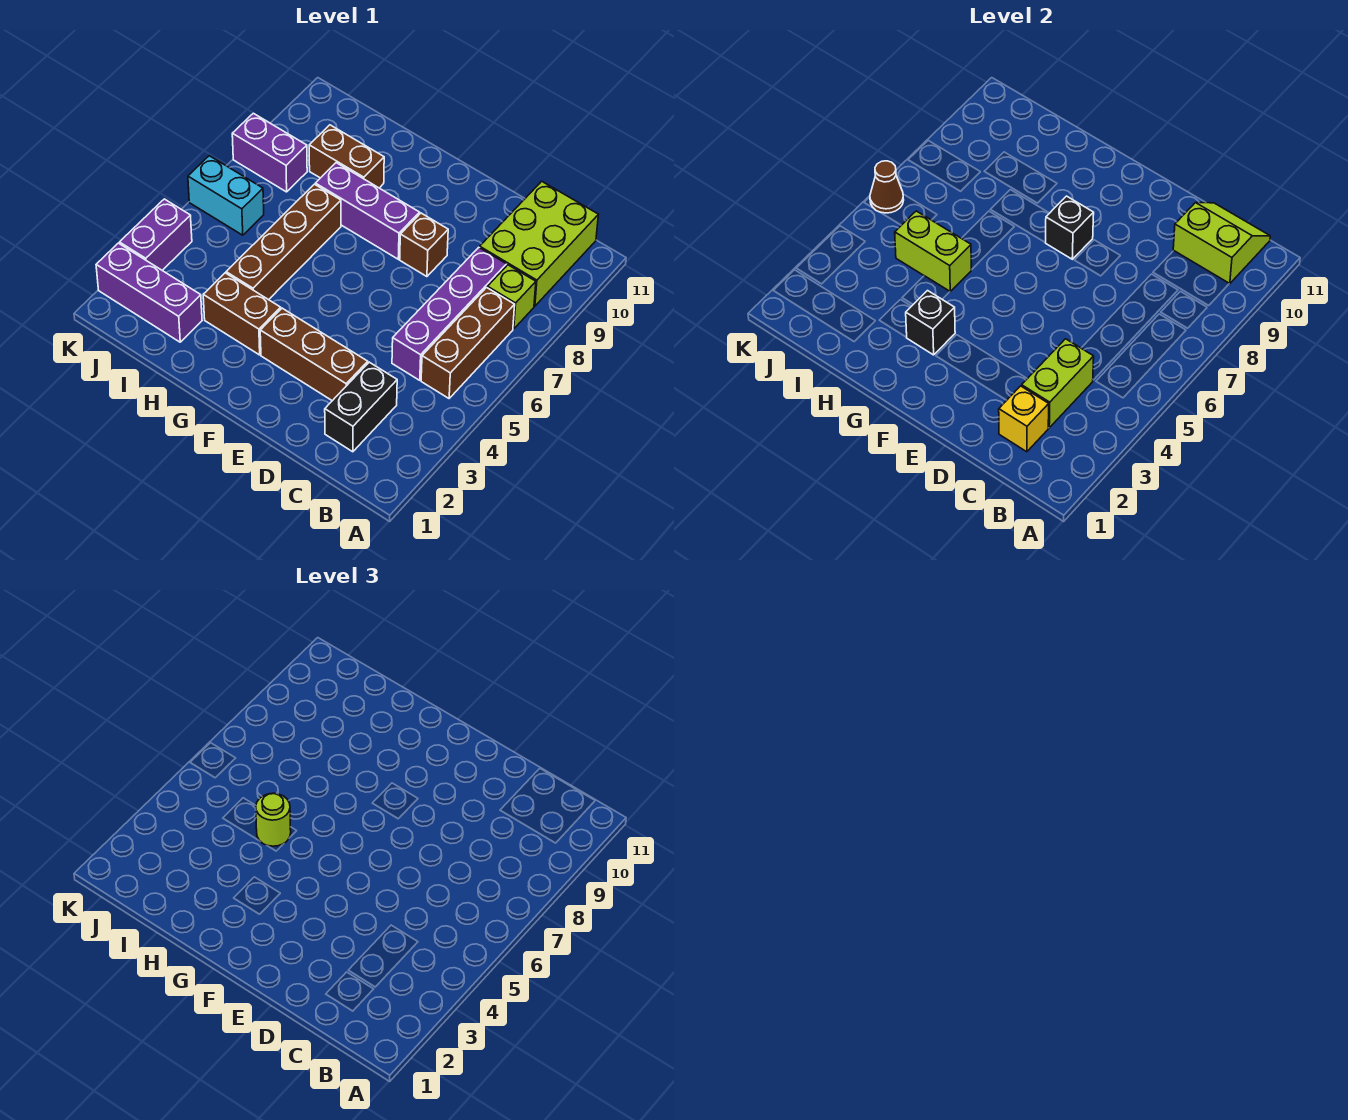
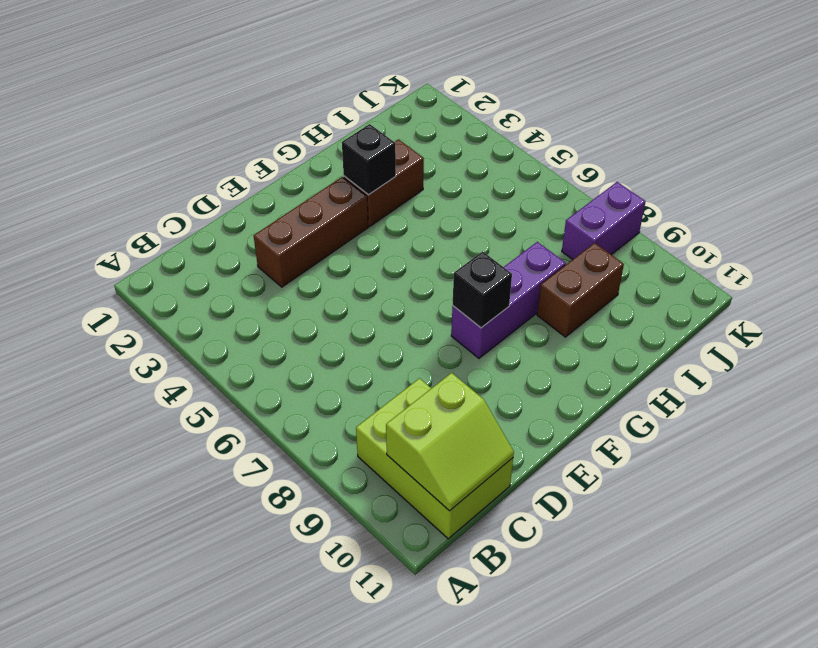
none -> brown 1x3 brick [421,288,515,398]
none -> lime 1x1 brick [487,265,536,329]
none -> black 1x2 brick [325,362,397,452]

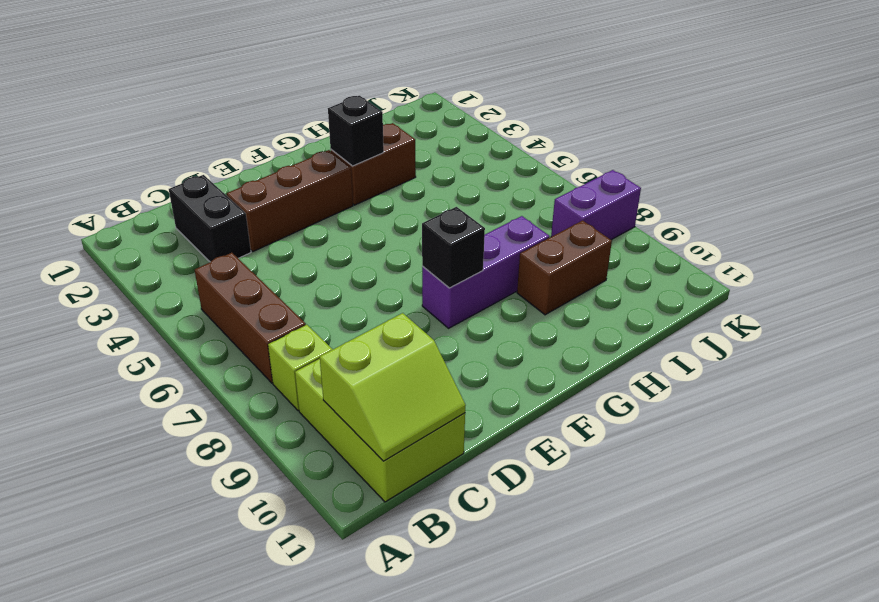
none -> purple 1x4 brick [392,248,506,380]
none -> brown 1x1 brick [400,213,448,277]
none -> brown 1x4 brick [226,184,341,300]

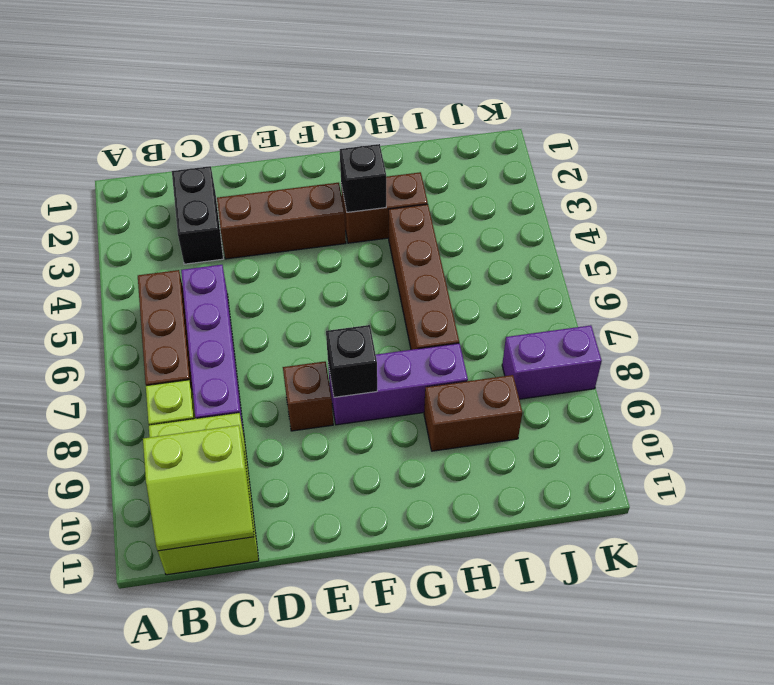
none -> purple 1x3 brick [96,243,202,342]
none -> cyan 1x2 brick [188,156,264,235]
none -> purple 1x2 brick [119,199,192,270]

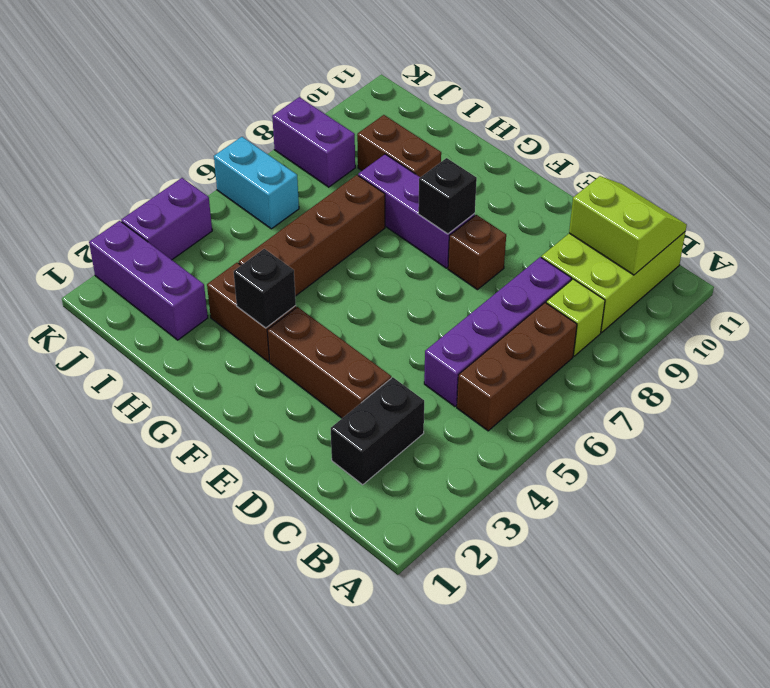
none -> yellow 1x1 brick [999,386,1049,452]
none -> lime 1x2 brick [1022,339,1094,428]
none -> lime 1x2 brick [895,211,971,292]

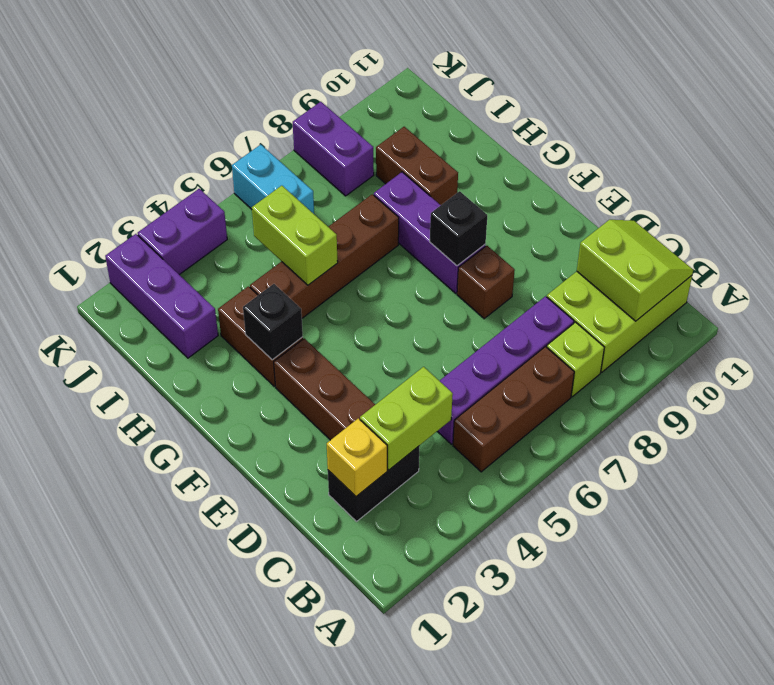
none -> brown 1x1 cone [870,161,904,213]
none -> lime 1x1 round brick [256,793,291,846]

